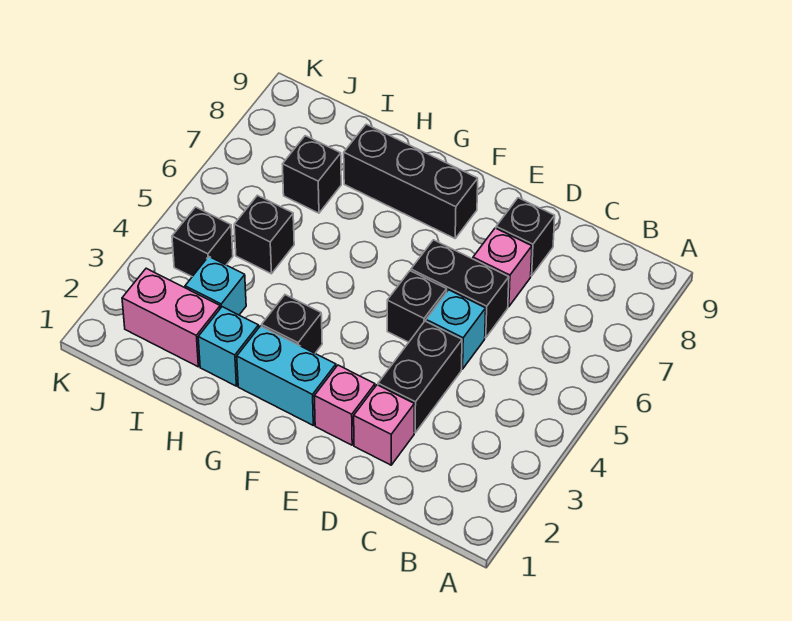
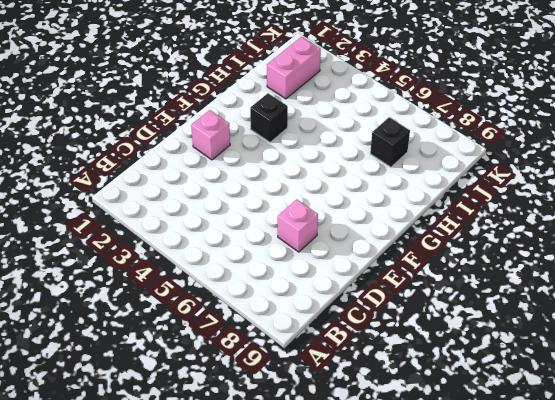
none -> pink 1x1 brick [354,385,414,465]
none -> black 1x2 brick [378,321,462,433]
none -> cyan 1x1 brick [426,290,486,369]

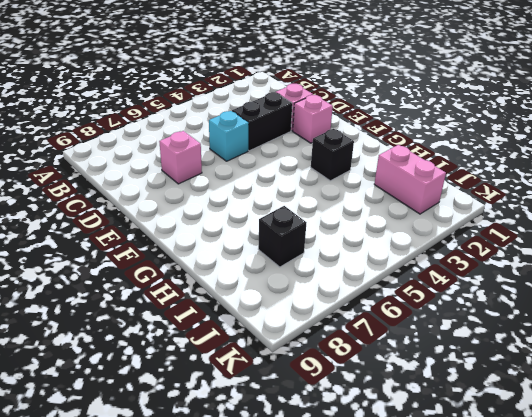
none -> black 1x2 brick [411,240,509,338]
none -> black 1x1 brick [496,198,555,276]
none -> black 1x1 brick [387,271,447,342]

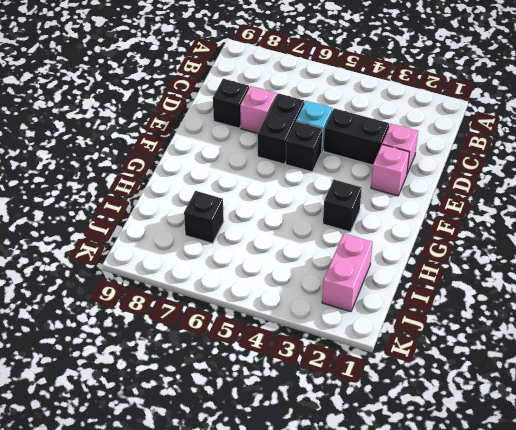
none -> cyan 1x2 brick [237,326,336,425]
none -> black 1x3 brick [344,124,478,238]
none -> cyan 1x1 brick [198,307,259,386]

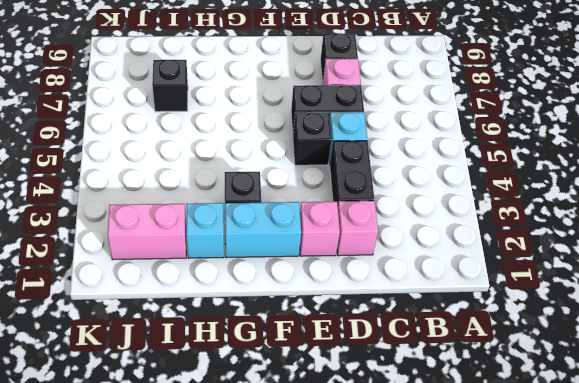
none -> black 1x3 brick [344,124,478,238]
none -> cyan 1x1 brick [185,257,246,315]
none -> black 1x1 brick [234,195,294,274]

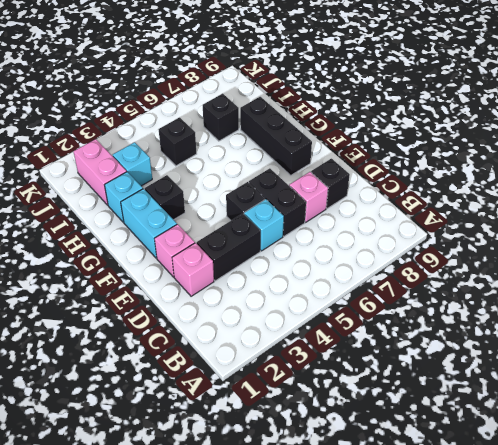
none -> black 1x1 brick [172,207,233,277]

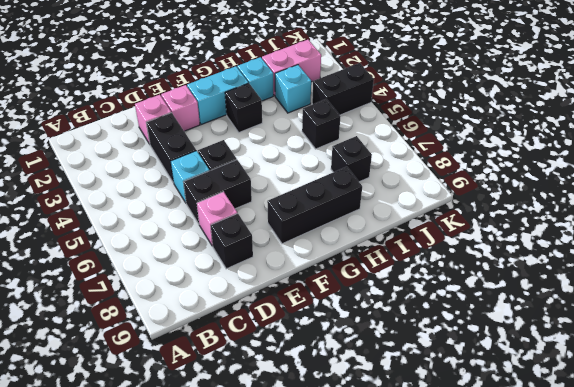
black 1x2 brick [312,63,374,115] -> black 1x1 brick [172,207,233,277]

